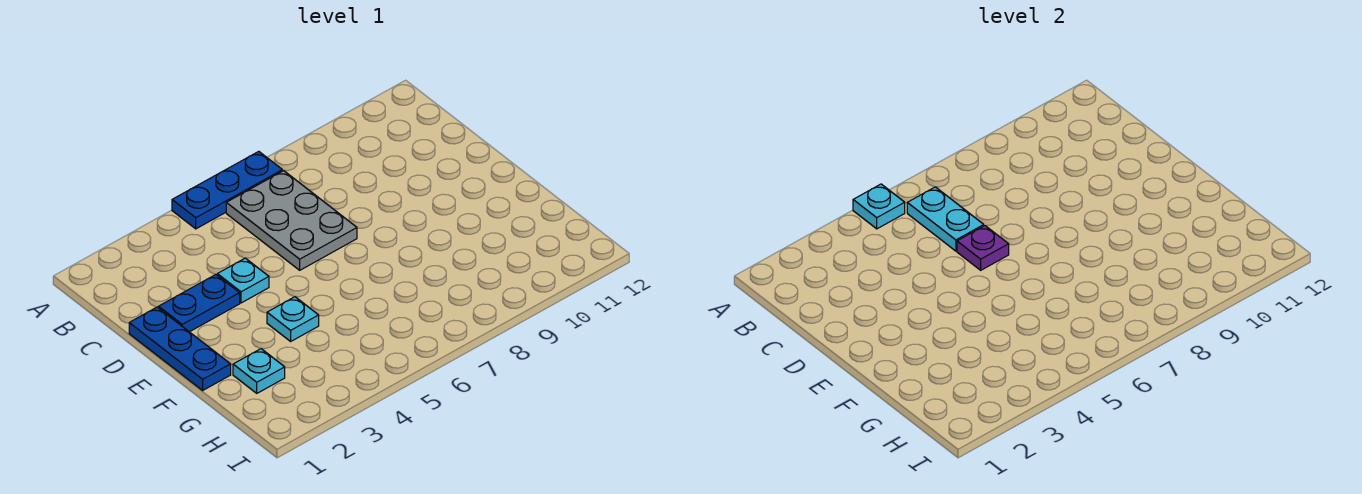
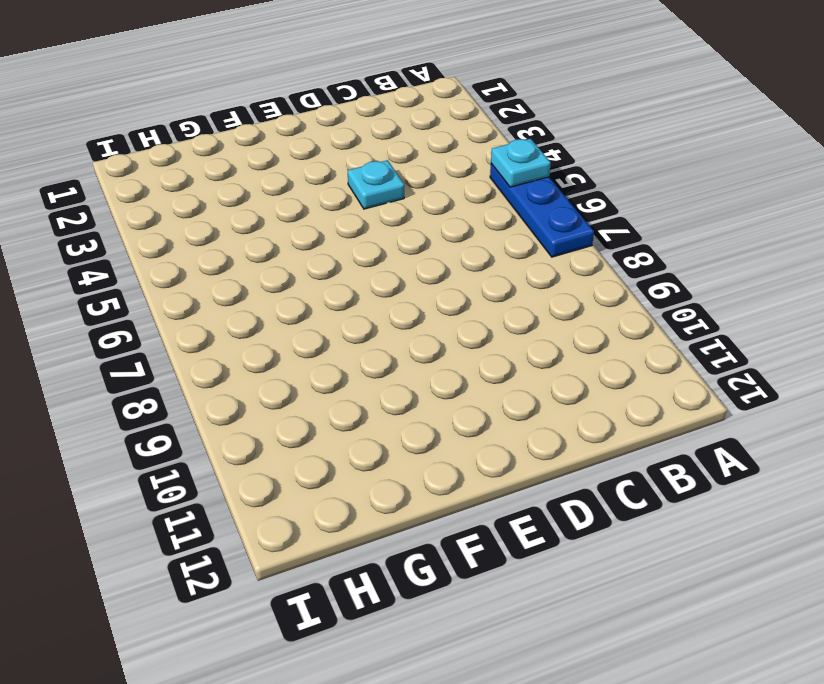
none -> grey 2x3 plate [226,171,357,270]
none -> blue 1x3 plate [129,307,231,390]

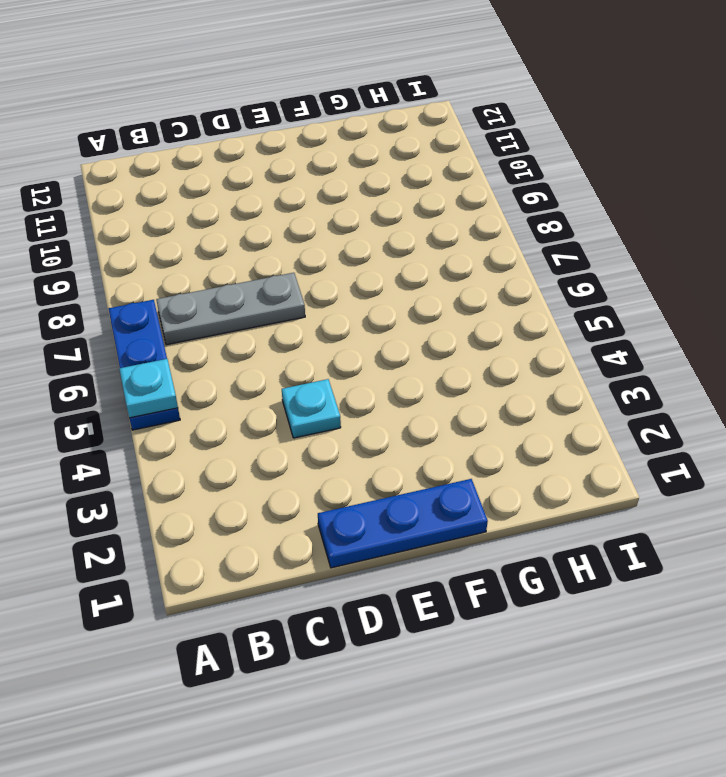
grey 1x3 plate [156,273,305,345] -> grey 2x3 plate [226,171,357,270]
none -> blue 1x2 plate [159,274,240,332]
none -> cyan 1x1 plate [267,297,319,341]

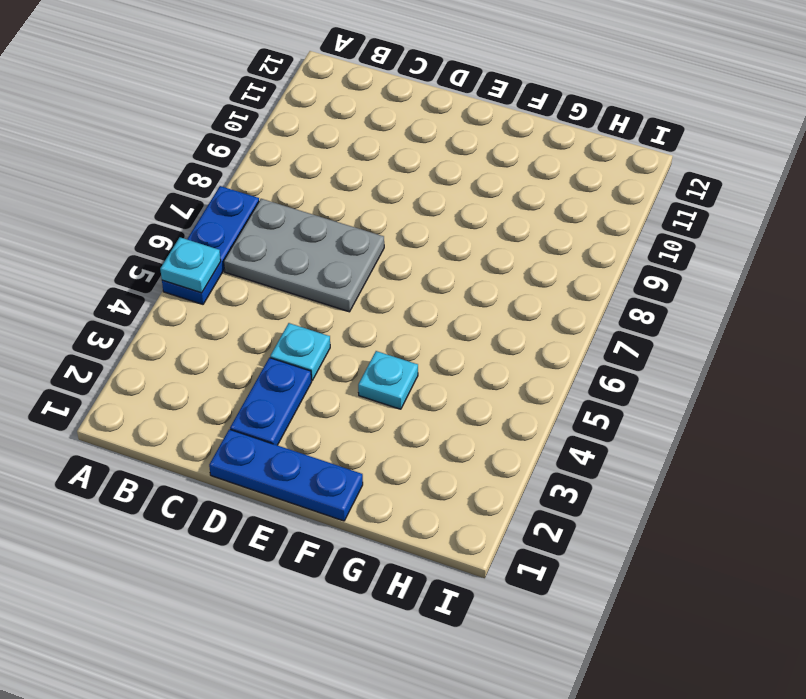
none -> cyan 1x1 plate [233,349,285,393]
none -> cyan 1x2 plate [907,187,984,251]

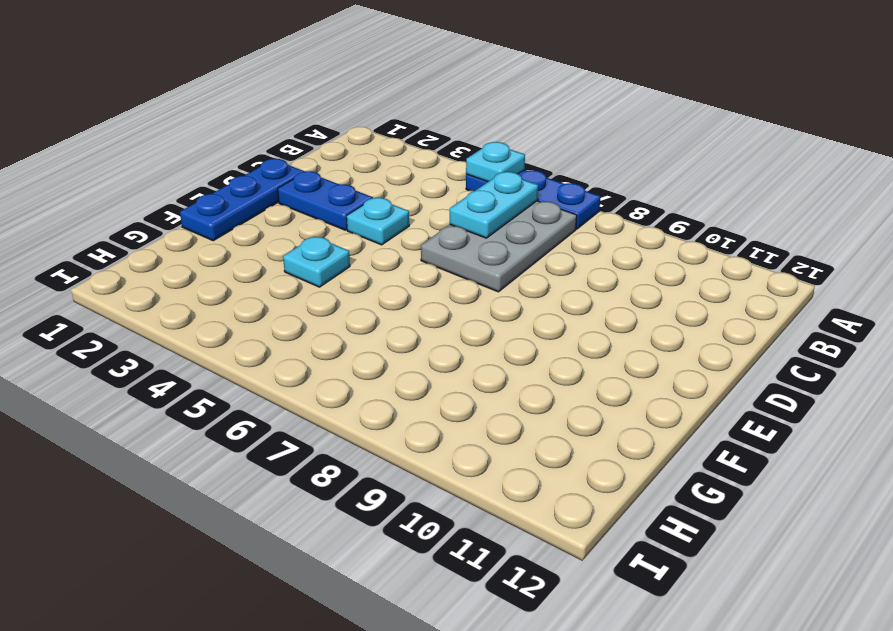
none -> cyan 1x1 plate [233,349,285,393]
none -> purple 1x1 plate [957,226,1009,270]

